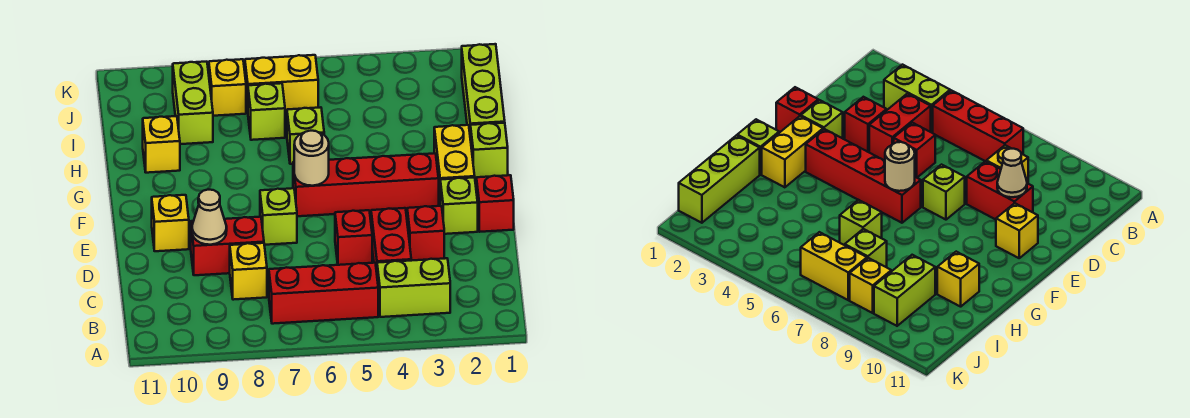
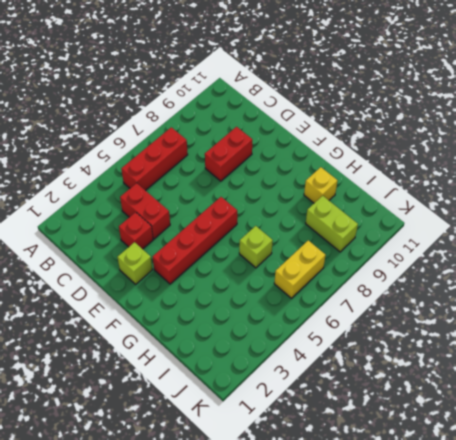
none -> lime 1x2 brick [377,258,450,317]
none -> yellow 1x1 brick [230,243,267,300]
none -> red 1x1 brick [335,210,372,265]

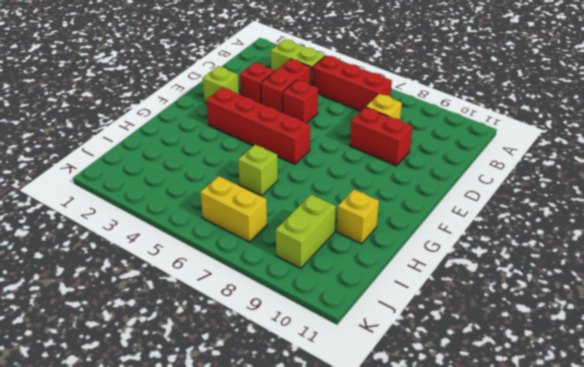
none -> red 1x1 brick [476,175,514,232]
none -> lime 1x1 brick [260,188,297,245]
none -> yellow 1x1 brick [152,195,189,251]

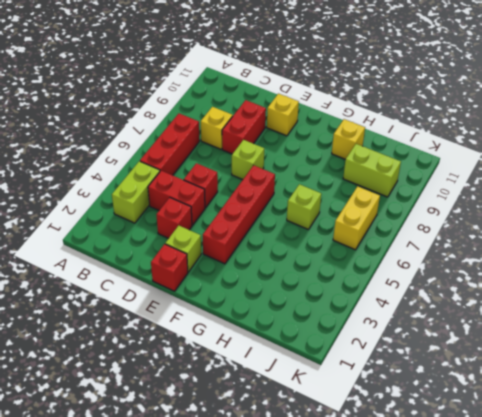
none -> yellow 1x2 brick [434,125,475,201]
none -> lime 1x1 brick [470,123,508,179]
none -> lime 1x3 brick [462,44,505,131]

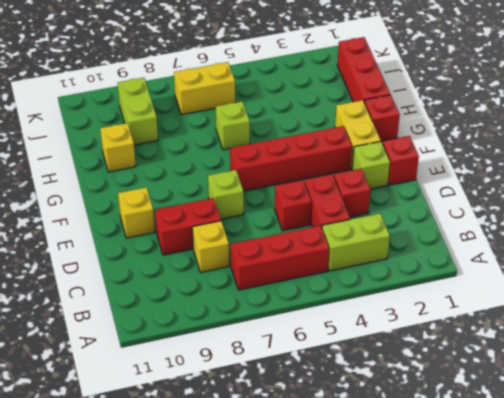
red 1x1 brick [364,95,400,141] -> lime 1x1 brick [470,123,508,179]
red 1x3 brick [337,37,390,102] -> lime 1x3 brick [462,44,505,131]
none -> lime 1x1 brick [248,83,285,140]
none -> yellow 1x1 brick [209,59,246,116]
none -> tan 1x1 cone [192,190,227,245]

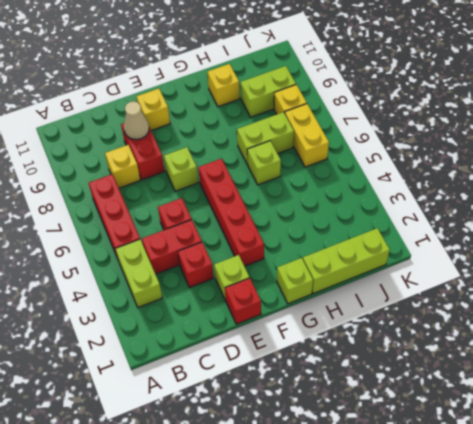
lime 1x2 brick [237,112,294,164] -> lime 1x1 brick [248,83,285,140]
none -> yellow 1x2 brick [434,125,475,201]
none -> tan 1x1 round brick [294,131,329,186]

